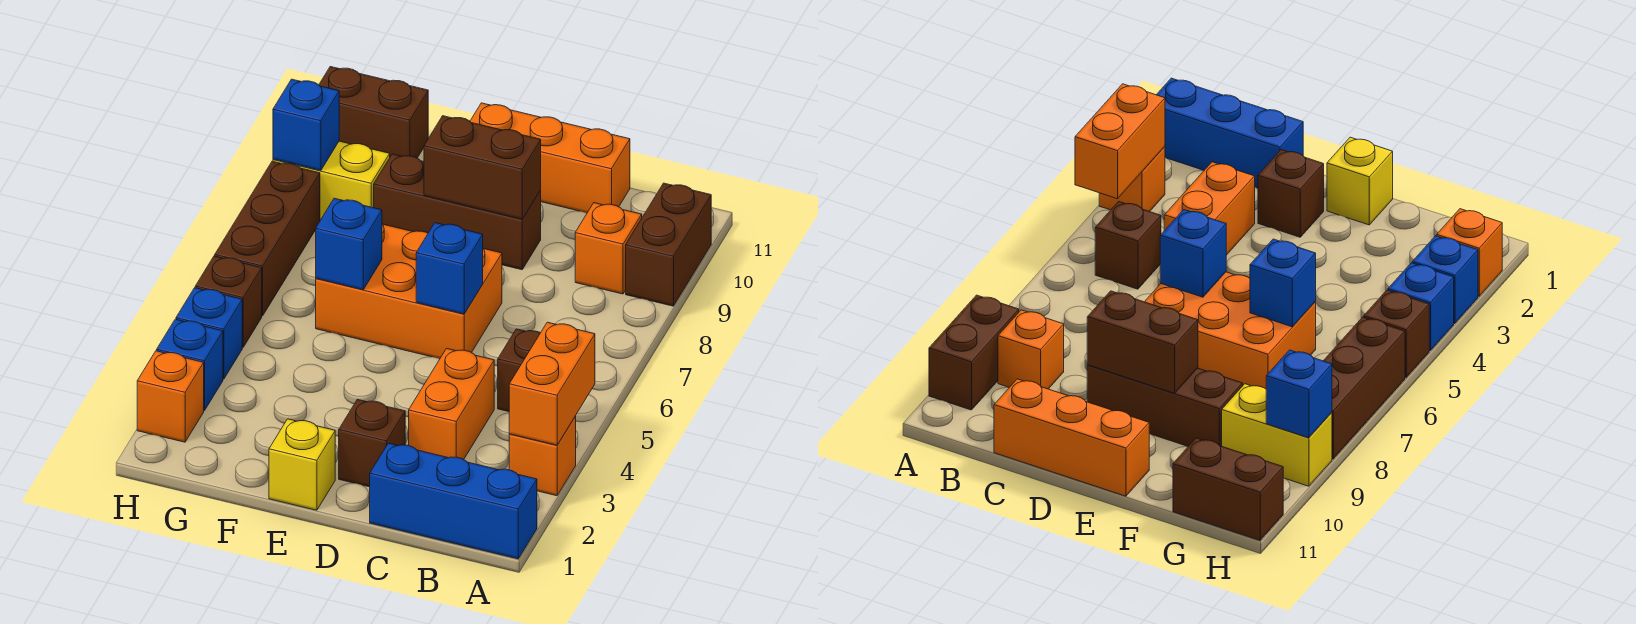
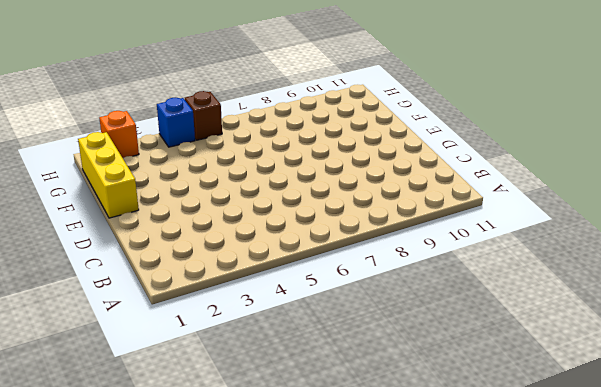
yellow 1x3 brick [78,132,139,218] -> yellow 1x1 brick [269,419,335,510]
none -> blue 1x3 brick [370,443,537,559]
none -> orange 1x1 brick [509,416,576,496]
none -> brown 1x2 brick [626,183,711,306]

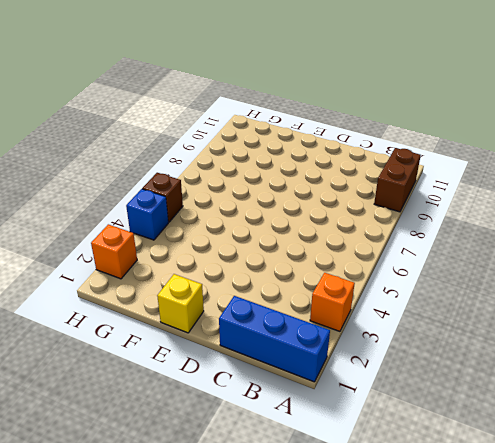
none -> brown 1x1 brick [498,329,540,412]
none -> orange 1x1 brick [575,203,642,294]
none -> orange 1x2 brick [409,348,494,459]

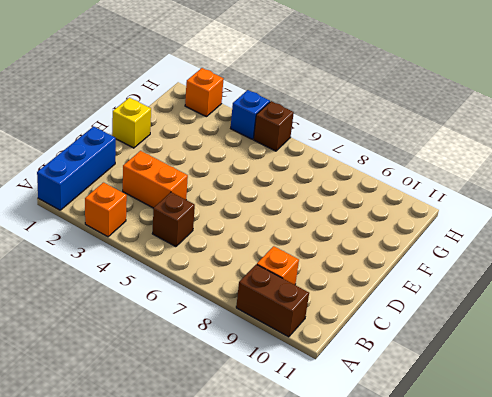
none -> orange 1x3 brick [470,103,630,213]
none -> brown 1x1 brick [339,399,405,487]
none -> orange 2x3 brick [316,224,502,359]

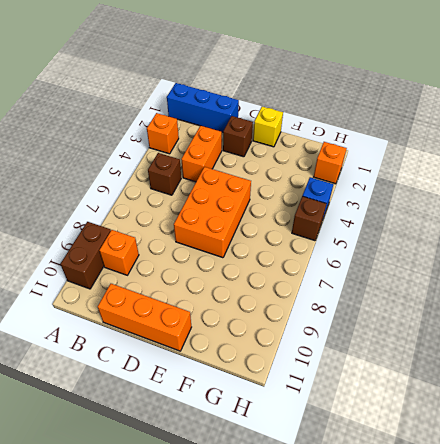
orange 2x3 brick [174,167,251,258] -> orange 2x3 brick turned to [316,224,502,359]
none -> brown 1x3 brick [374,154,541,270]
none -> yellow 1x2 brick [273,141,390,220]
none -> brown 1x2 brick [319,67,428,158]

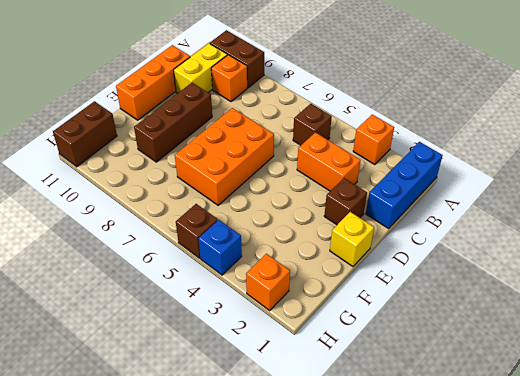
yellow 1x2 brick [174,43,227,93] -> yellow 1x2 brick moved to [273,141,390,220]
none -> blue 1x1 brick [157,319,223,411]
none -> brown 1x3 brick [215,161,320,316]
none -> orange 1x2 brick [509,322,595,445]

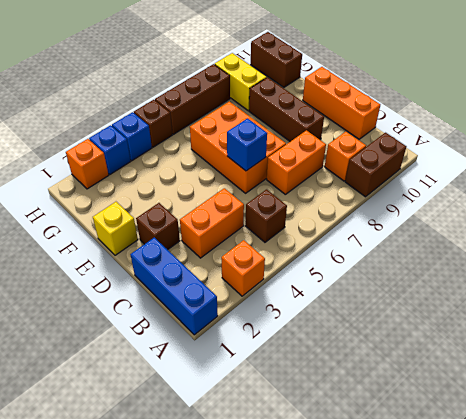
orange 1x2 brick [267,130,326,194] -> orange 1x2 brick moved to [509,322,595,445]
none -> brown 1x2 brick [424,116,541,219]
none -> blue 1x1 brick [316,198,382,290]
none -> blue 1x1 brick [273,79,339,171]

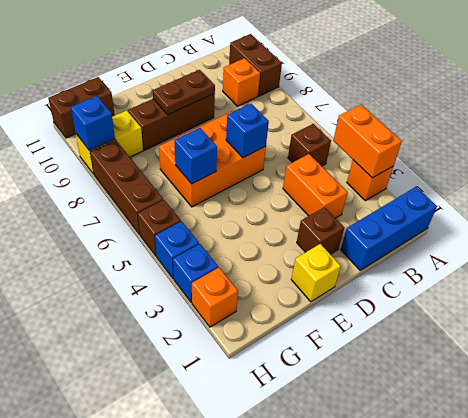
brown 1x2 plate [153,70,215,115] -> brown 1x2 brick [424,116,541,219]
none -> orange 1x3 brick [470,103,630,213]

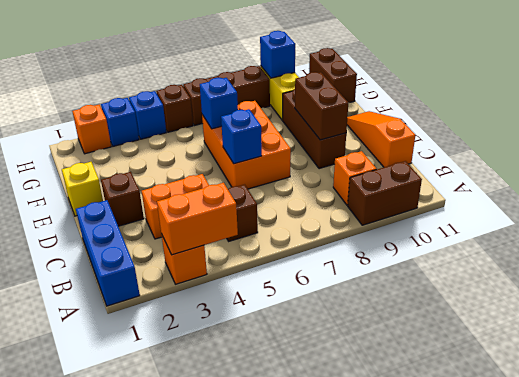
orange 1x3 slope [347,111,415,167] -> orange 1x3 brick [470,103,630,213]

